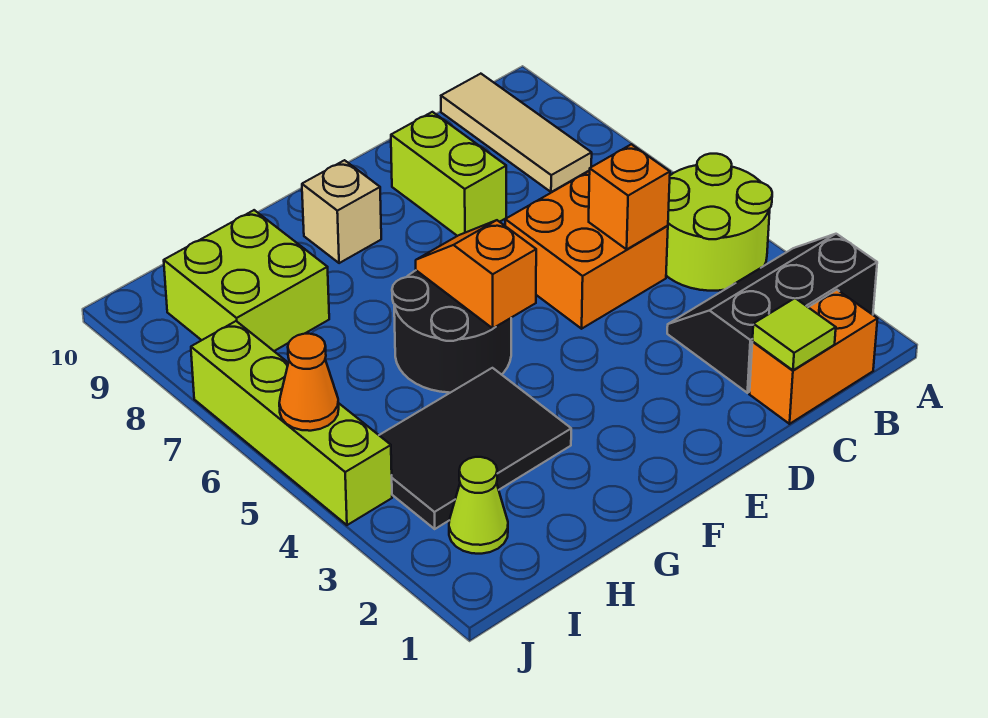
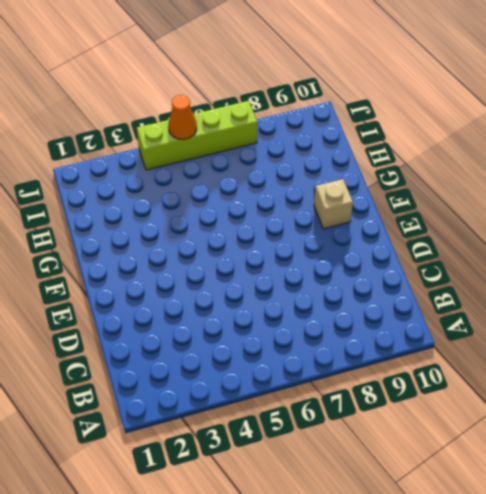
none -> black 2x3 slope [667,234,877,393]
none -> lime 2x2 round brick [666,154,772,291]
none -> orange 1x2 brick [749,290,877,424]

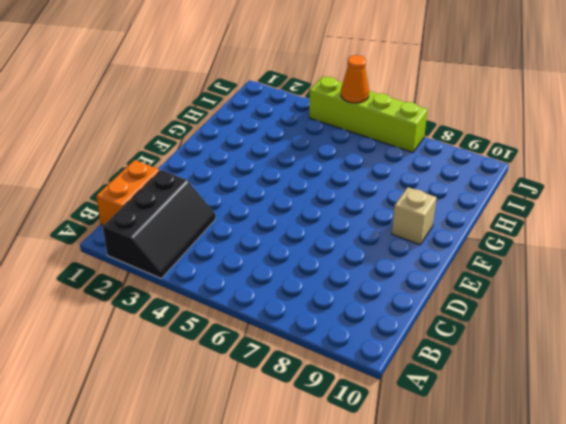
none -> lime 2x2 round brick [666,154,772,291]
none -> tan 1x3 tile [441,74,592,192]
none -> orange 2x2 brick [505,171,668,329]

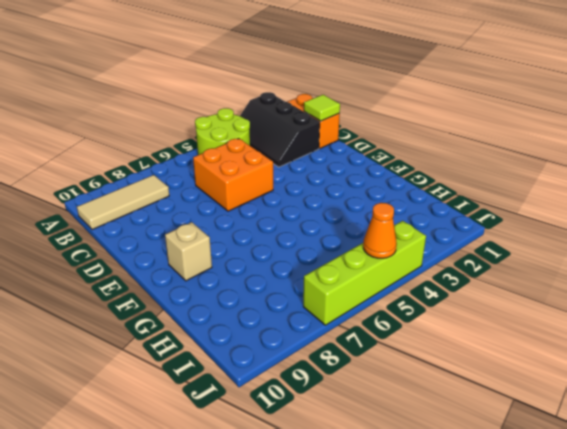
none -> lime 1x2 brick [391,112,506,236]
none -> black 2x2 round brick [392,271,511,393]
none -> black 2x3 tile [379,368,571,529]

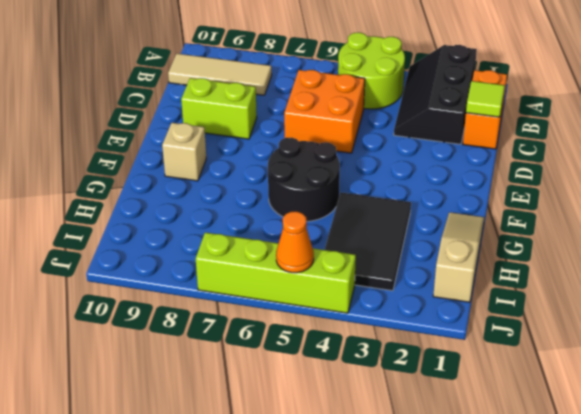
tan 1x3 slope [433,212,484,302] -> none
none -> lime 2x2 brick [164,210,329,351]
none -> lime 1x1 cone [449,457,508,554]
none -> orange 1x1 brick [589,144,670,249]

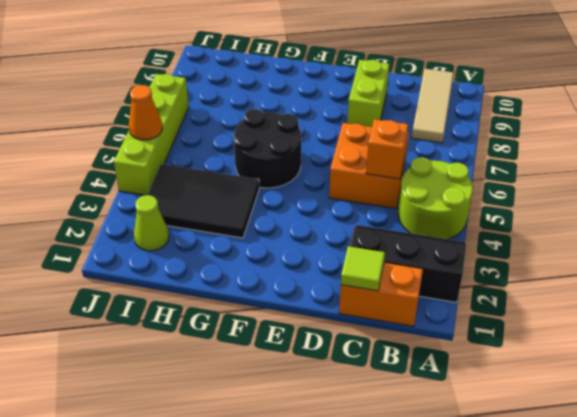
none -> tan 1x1 brick [302,160,381,263]
none -> lime 2x2 brick [164,210,329,351]
none -> orange 1x2 slope [416,220,536,328]

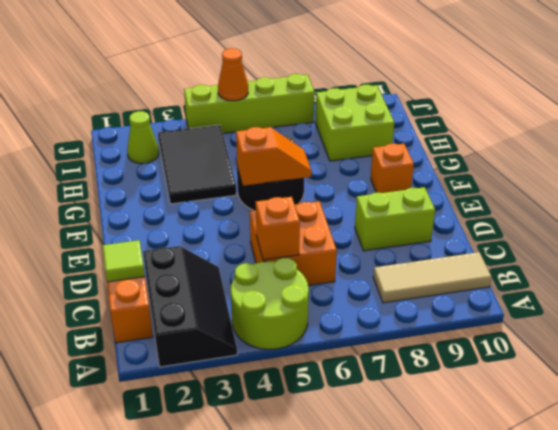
orange 1x1 brick [371,144,414,193] -> tan 1x1 brick [302,160,381,263]

